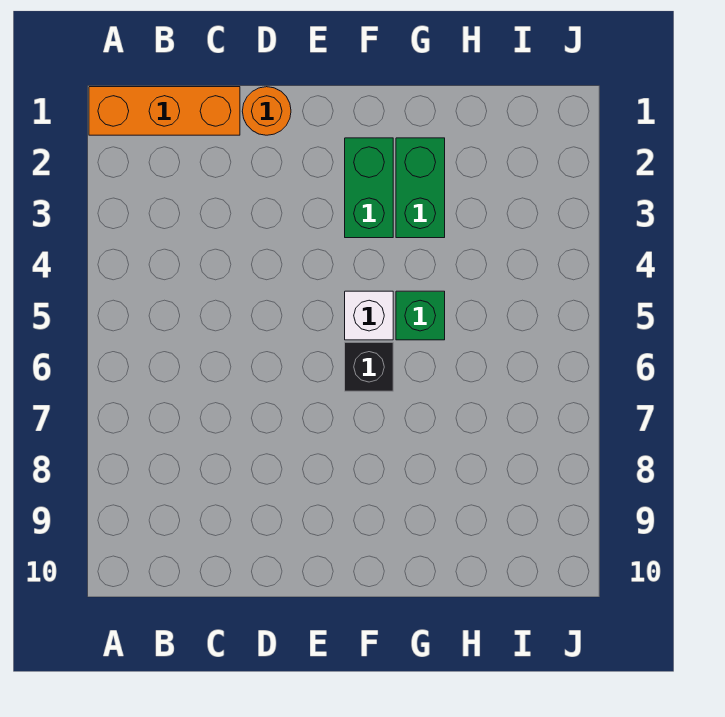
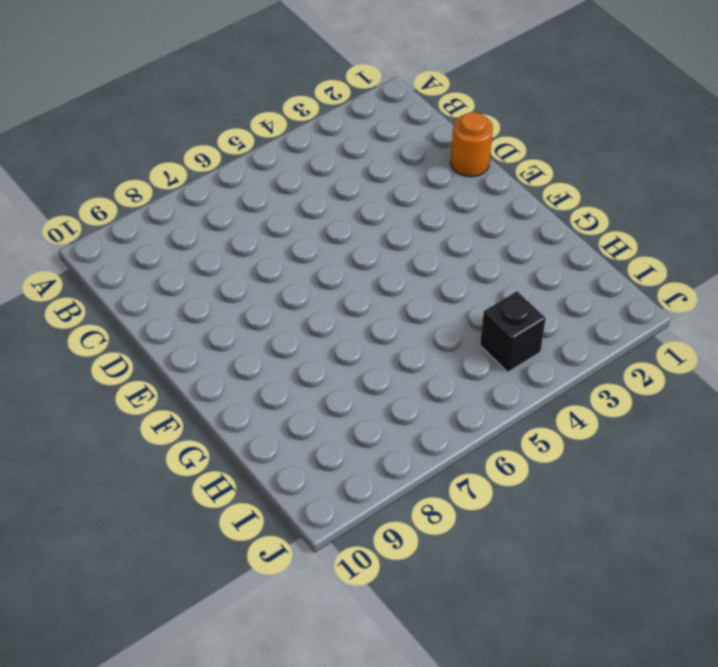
black 1x1 brick [480,291,546,372] -> black 1x1 brick moved to [345,342,393,391]
none -> orange 1x3 brick [89,87,240,135]
none -> green 1x2 brick [345,138,393,238]

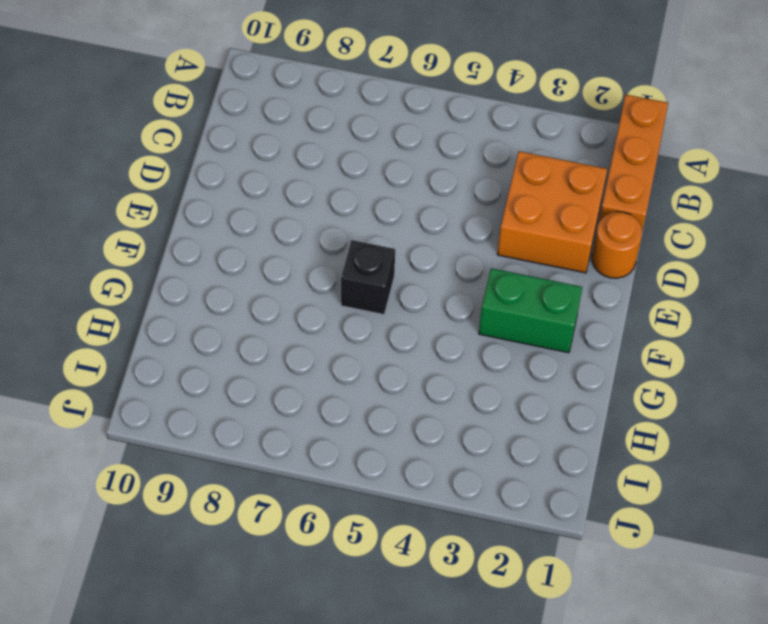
orange 2x2 brick [497,151,607,273] -> none
none -> white 1x1 brick [345,291,393,340]
none -> green 1x2 brick [396,138,445,238]

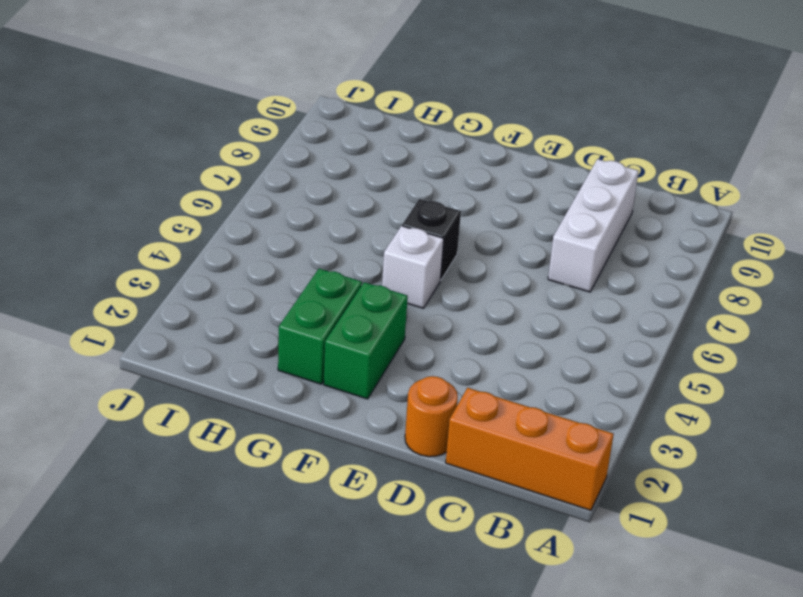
white 1x3 brick [548,159,639,292] -> none
none -> green 1x1 brick [396,291,445,340]

